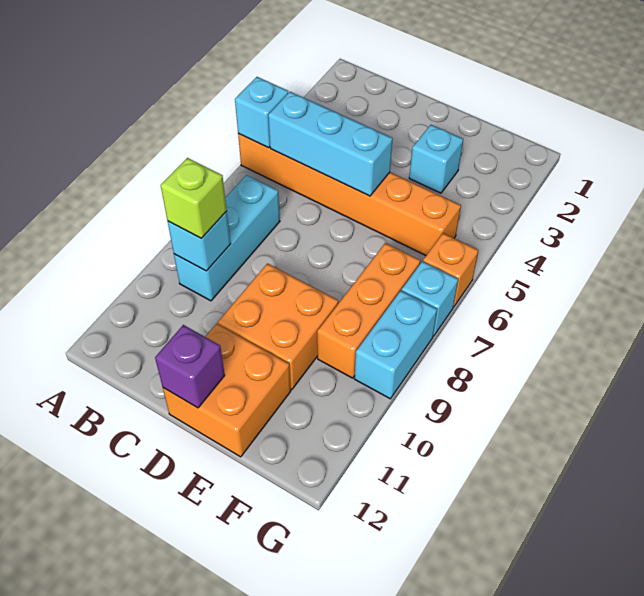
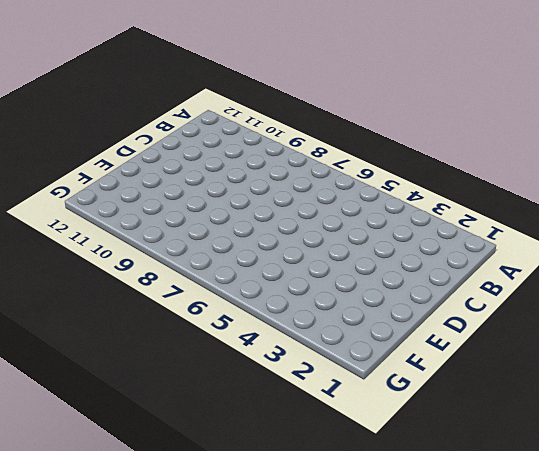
none -> orange 1x6 brick [238,134,461,255]
none -> cyan 1x3 brick [174,175,280,301]
none -> orange 2x2 brick [218,263,338,390]

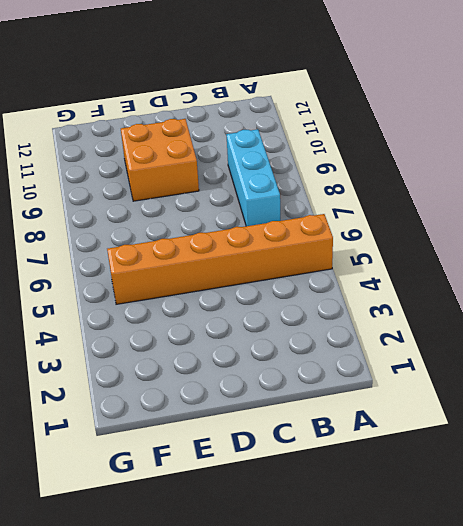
none -> orange 2x2 brick [163,324,291,457]
none -> cyan 1x1 brick [409,125,463,193]
none -> orange 1x3 brick [317,243,420,378]

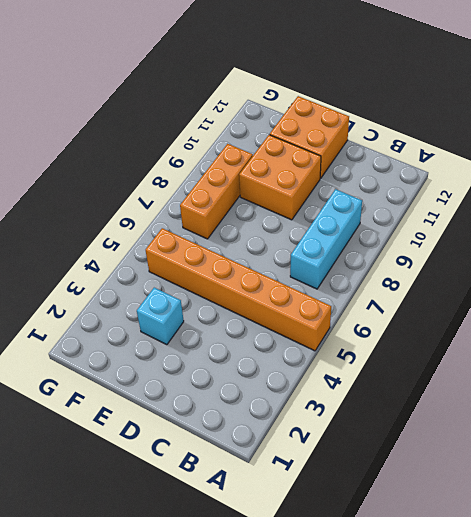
none -> orange 1x1 brick [423,233,478,307]
none -> cyan 1x1 brick [402,261,458,336]
none -> cyan 1x2 brick [354,291,437,399]

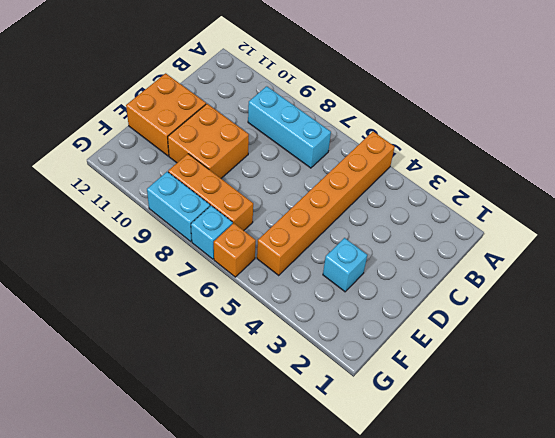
none -> cyan 1x1 brick [235,77,288,148]
none -> cyan 1x3 brick [268,92,393,196]
none -> cyan 1x1 brick [168,211,231,271]

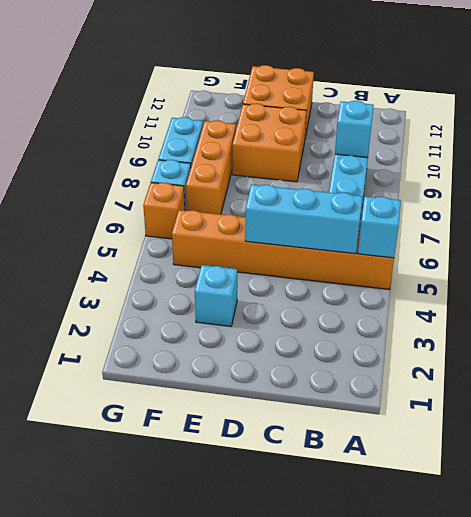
none -> purple 1x1 brick [155,325,225,408]
none -> lime 1x1 brick [161,158,227,238]

